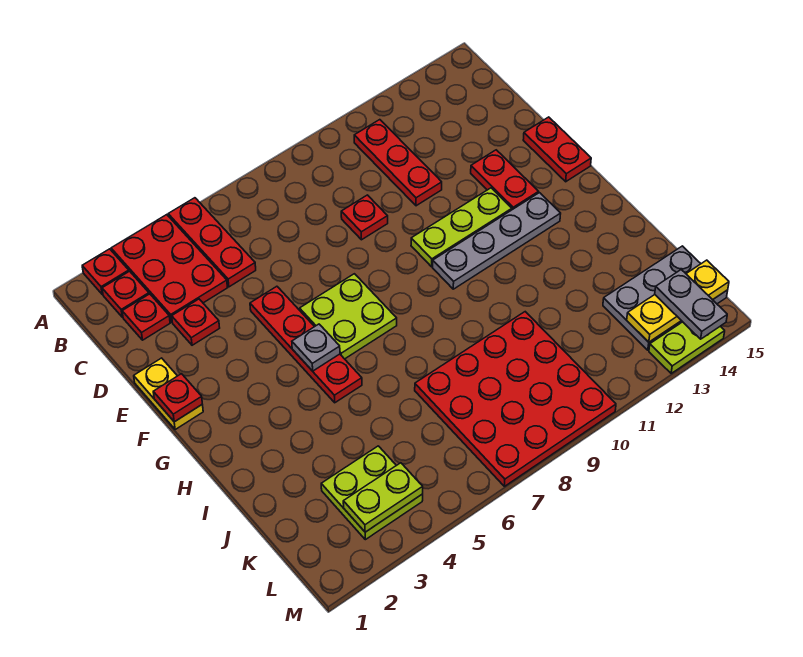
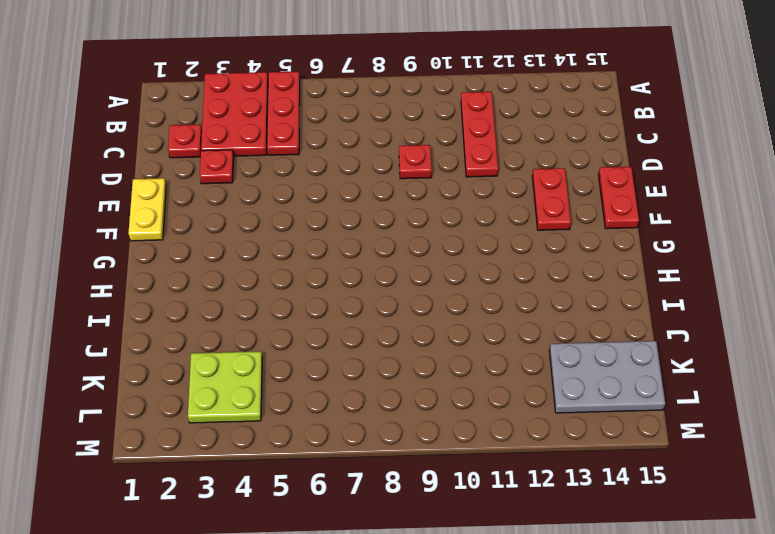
none -> red 1x1 plate [82,249,129,294]
none -> red 1x1 plate [102,271,149,317]
none -> red 1x4 plate [250,286,362,403]

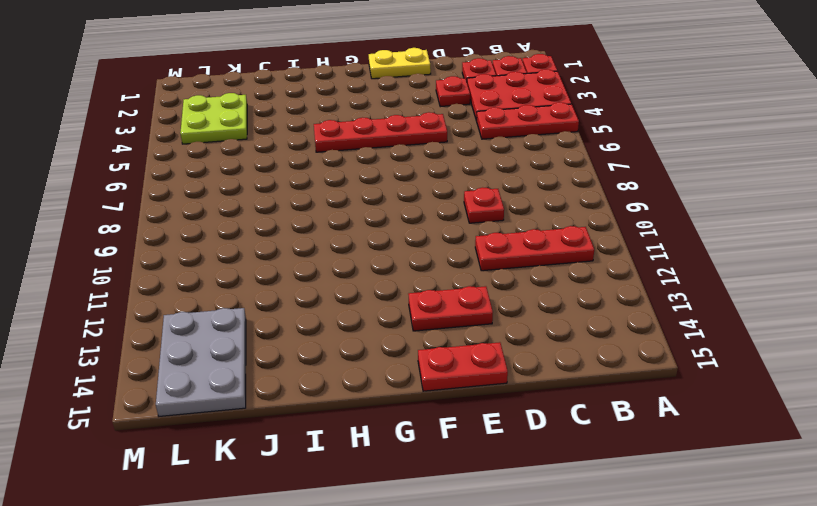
none -> lime 2x2 plate [300,274,397,359]
none -> lime 1x3 plate [411,188,512,267]
none -> grey 1x4 plate [433,193,561,289]

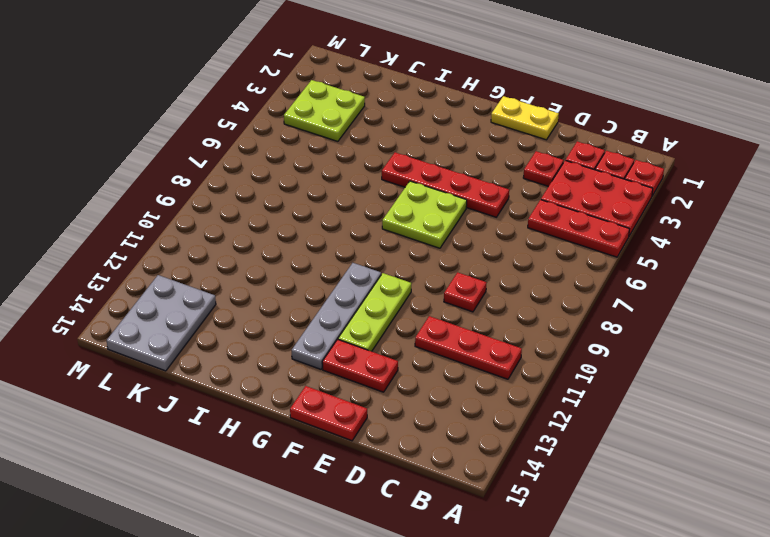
none -> red 4x4 plate [415,312,616,486]
none -> lime 1x2 plate [649,322,725,373]
none -> red 1x1 plate [153,374,202,422]

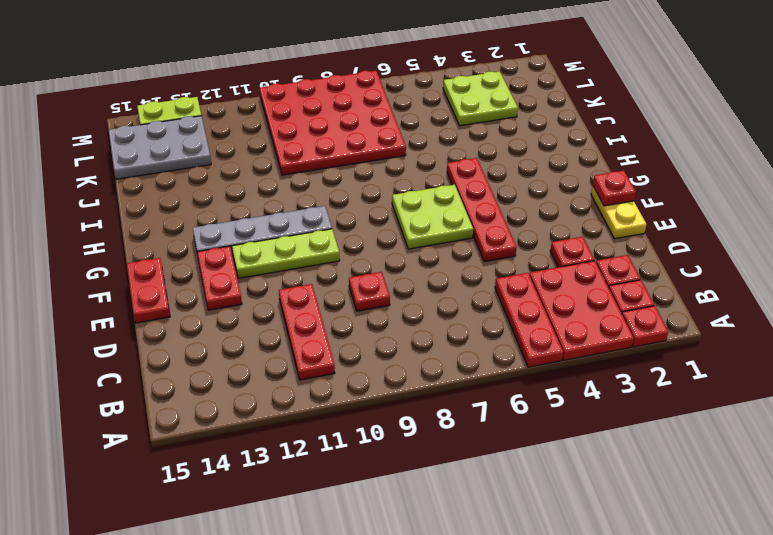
none -> grey 1x1 plate [292,324,340,371]
none -> lime 1x2 plate [343,463,423,532]
none -> yellow 1x3 plate [627,260,729,342]

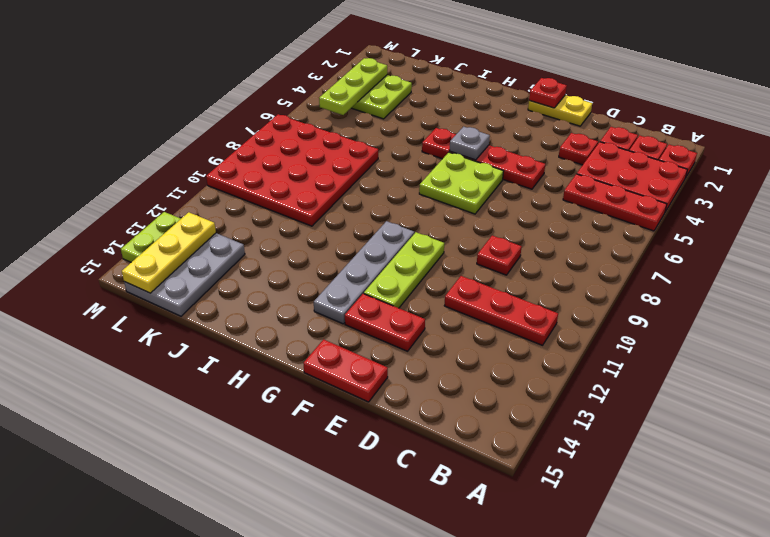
lime 1x3 plate [319,58,387,115] -> lime 1x2 plate [343,463,423,532]
none -> grey 1x2 plate [655,270,727,339]

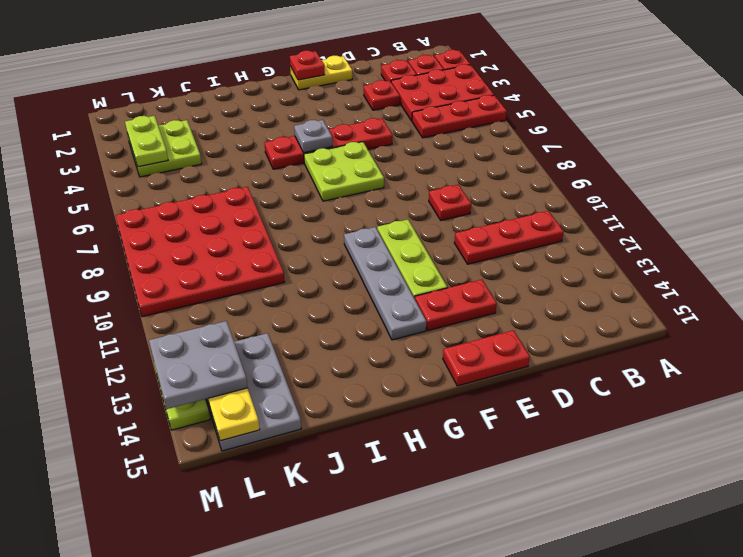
grey 2x2 plate [149,321,248,409] -> grey 1x2 plate [655,270,727,339]

